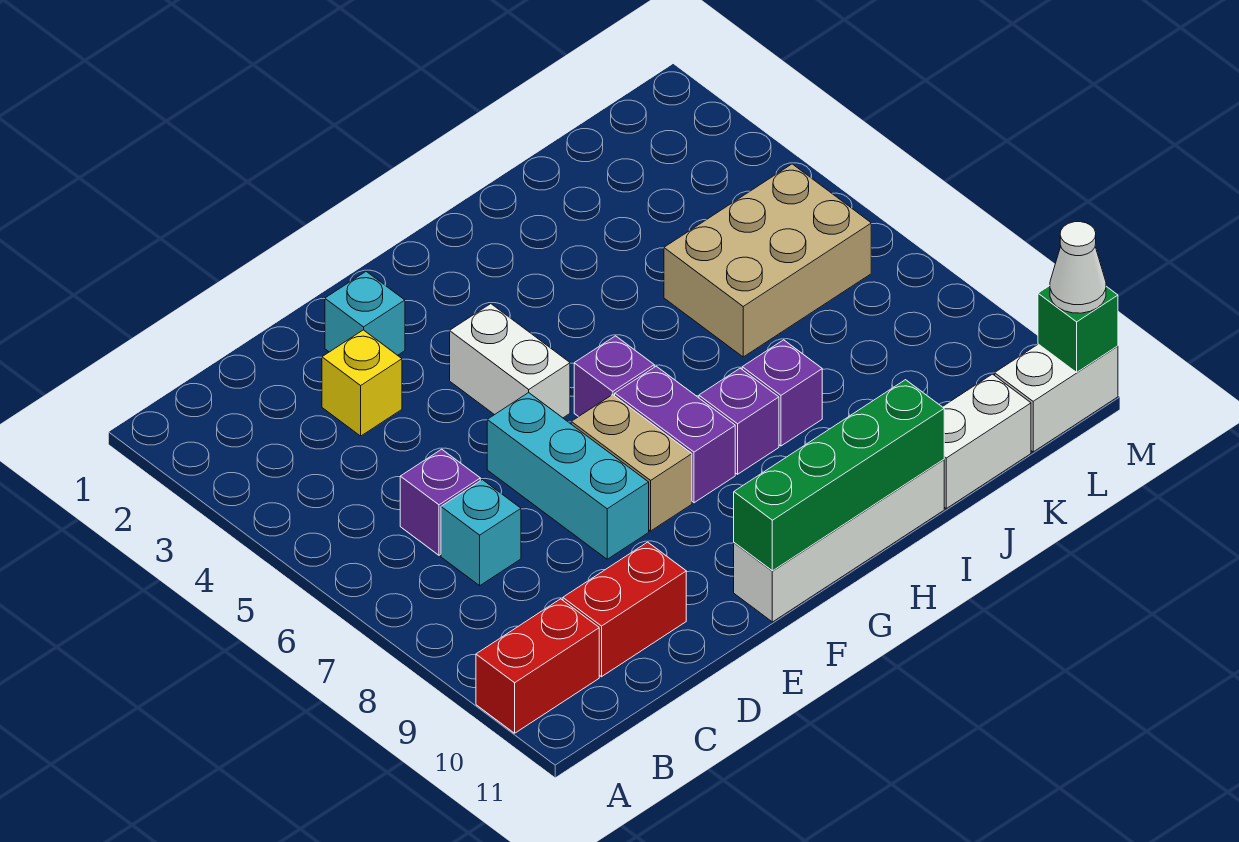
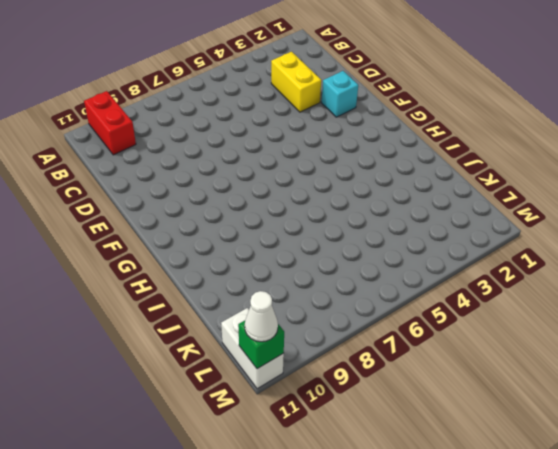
yellow 1x2 brick [271,52,321,112] -> yellow 1x1 brick [322,330,402,436]
none -> purple 1x1 brick [400,449,480,555]
none -> cyan 1x1 brick [441,480,521,586]
none -> red 1x2 brick [563,542,686,677]

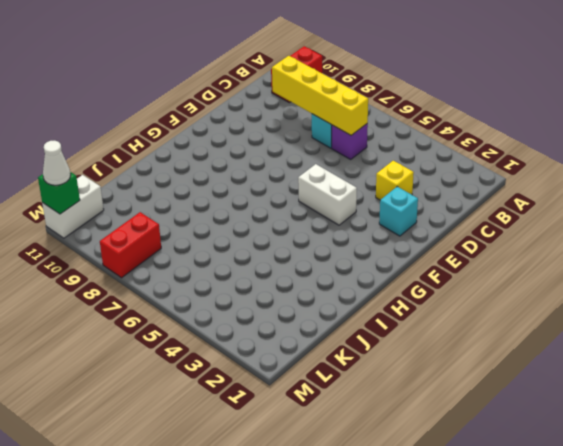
yellow 1x4 brick [272,56,368,135] -> none
red 1x2 brick [100,212,161,278] -> red 1x2 brick moved to [563,542,686,677]
none -> cyan 1x3 brick [487,393,649,559]
none -> tan 1x2 brick [571,395,692,531]
none -> white 1x4 brick [734,460,944,622]

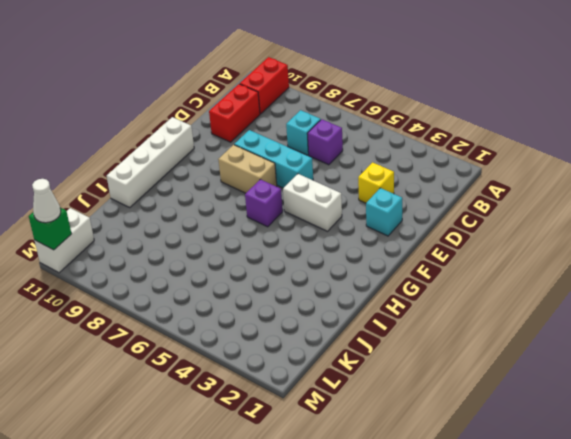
none -> purple 1x2 brick [615,366,735,503]
none -> purple 1x1 brick [699,368,779,474]
none -> purple 1x1 brick [742,340,822,446]

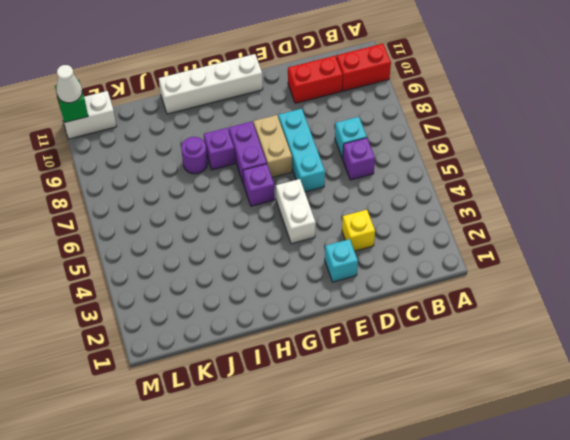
purple 1x1 round brick [181,137,207,174] -> purple 1x1 brick [742,340,822,446]
none -> tan 2x3 brick [664,164,871,357]
none -> white 1x2 brick [943,374,1031,508]
none -> green 1x4 brick [734,380,944,571]

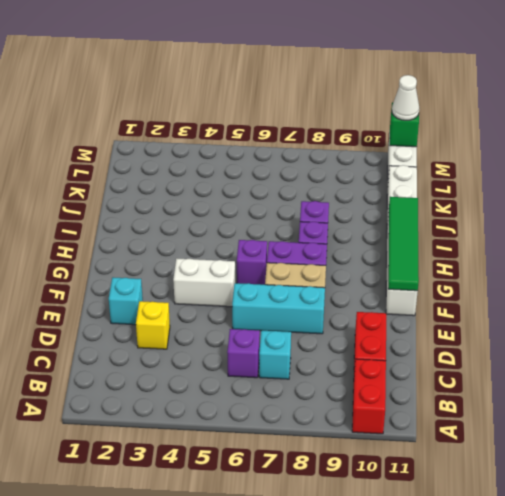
green 1x4 tile [388,197,419,291] -> green 1x4 brick [734,380,944,571]
none -> tan 2x3 brick [664,164,871,357]

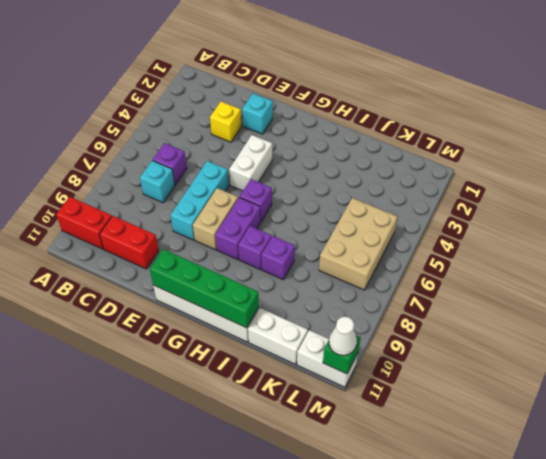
tan 2x3 brick [319,198,397,290] -> tan 2x3 brick turned to [664,164,871,357]

